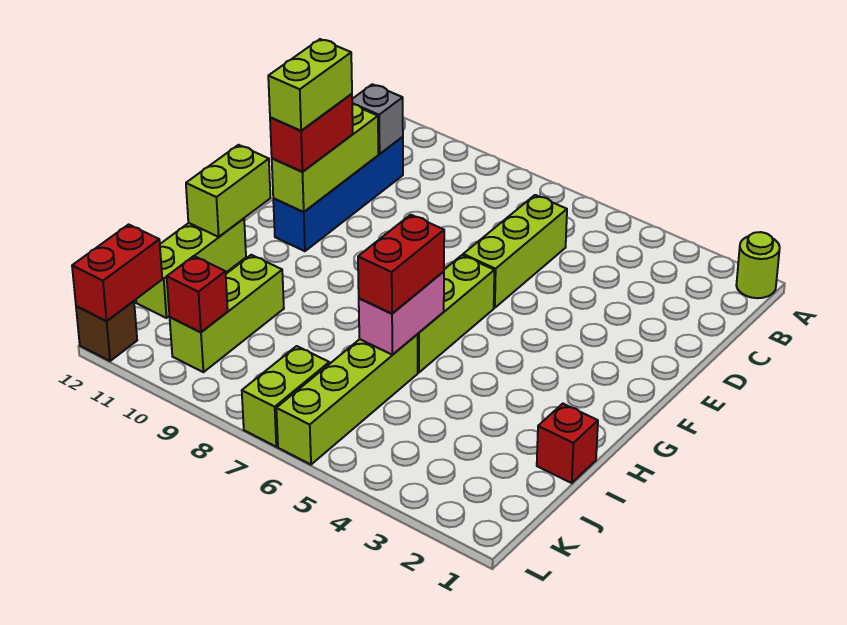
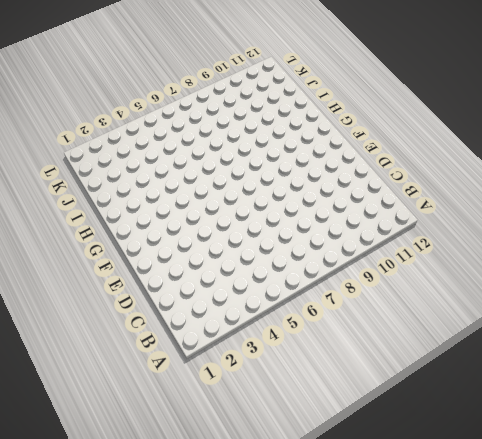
none -> lime 1x1 round brick [736,232,780,298]
none -> lime 1x3 brick [463,195,567,308]
none -> blue 1x4 brick [273,137,403,251]

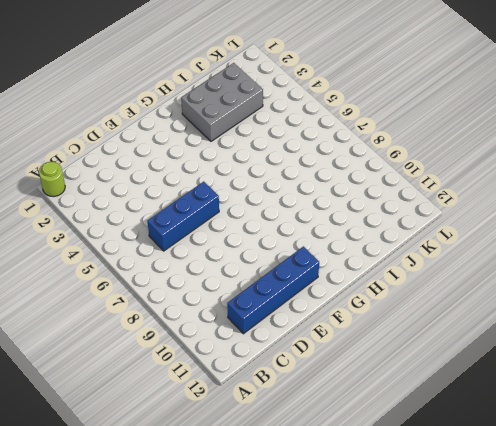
blue 1x3 brick [147,182,219,251] -> lime 1x3 brick [463,195,567,308]
grey 2x3 brick [181,63,263,141] -> none
none -> lime 1x3 brick [418,255,494,373]
none -> lime 1x3 brick [136,219,246,318]
none -> red 1x1 brick [537,404,598,483]

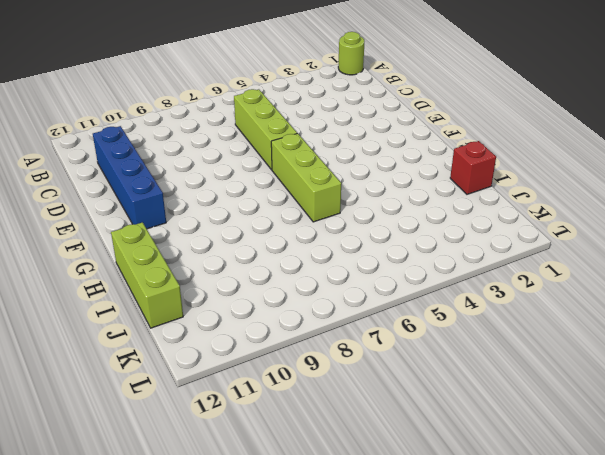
none -> lime 1x4 brick [276,334,418,465]
none -> lime 1x3 brick [170,255,284,372]
none -> lime 1x2 brick [242,346,329,447]

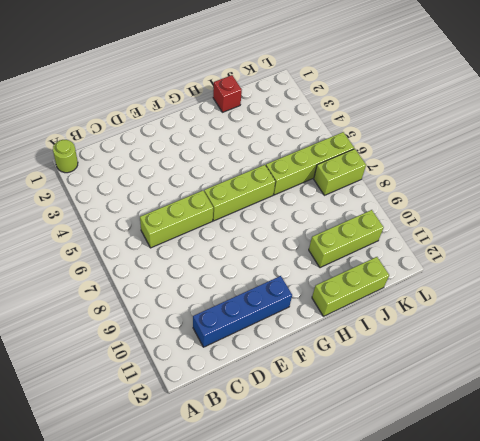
none -> brown 1x1 brick [76,301,137,361]
none -> grey 1x1 brick [352,84,403,154]
none -> lime 1x3 brick [272,104,378,212]

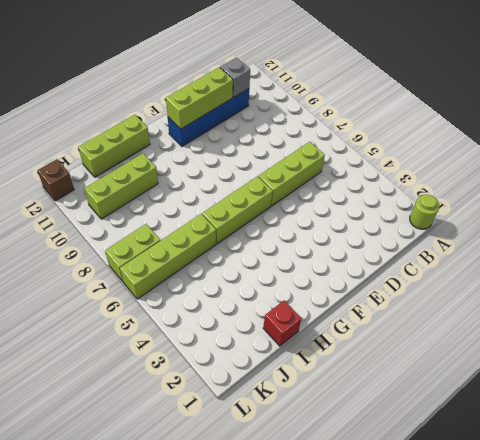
none -> lime 1x2 brick [186,145,270,237]
none -> pink 1x2 brick [359,271,444,355]
none -> red 1x1 brick [167,256,228,332]

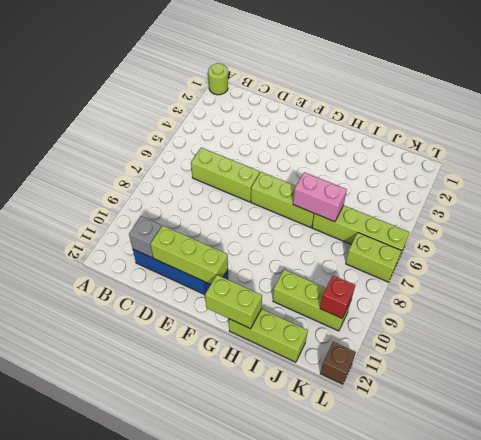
none -> red 1x1 brick [537,404,598,483]
none -> red 1x2 brick [72,224,162,321]
none -> red 1x2 brick [270,94,353,172]

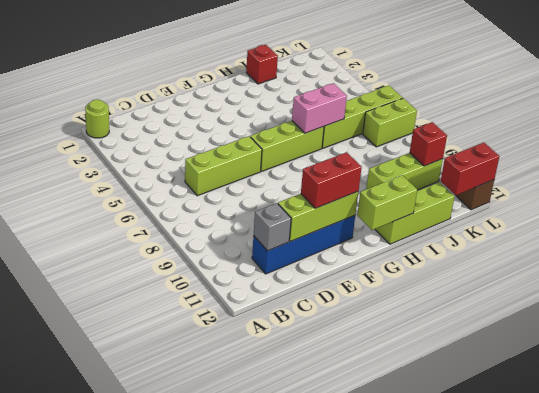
none -> red 1x2 brick [358,215,444,314]
none -> lime 1x2 brick [268,39,352,131]

